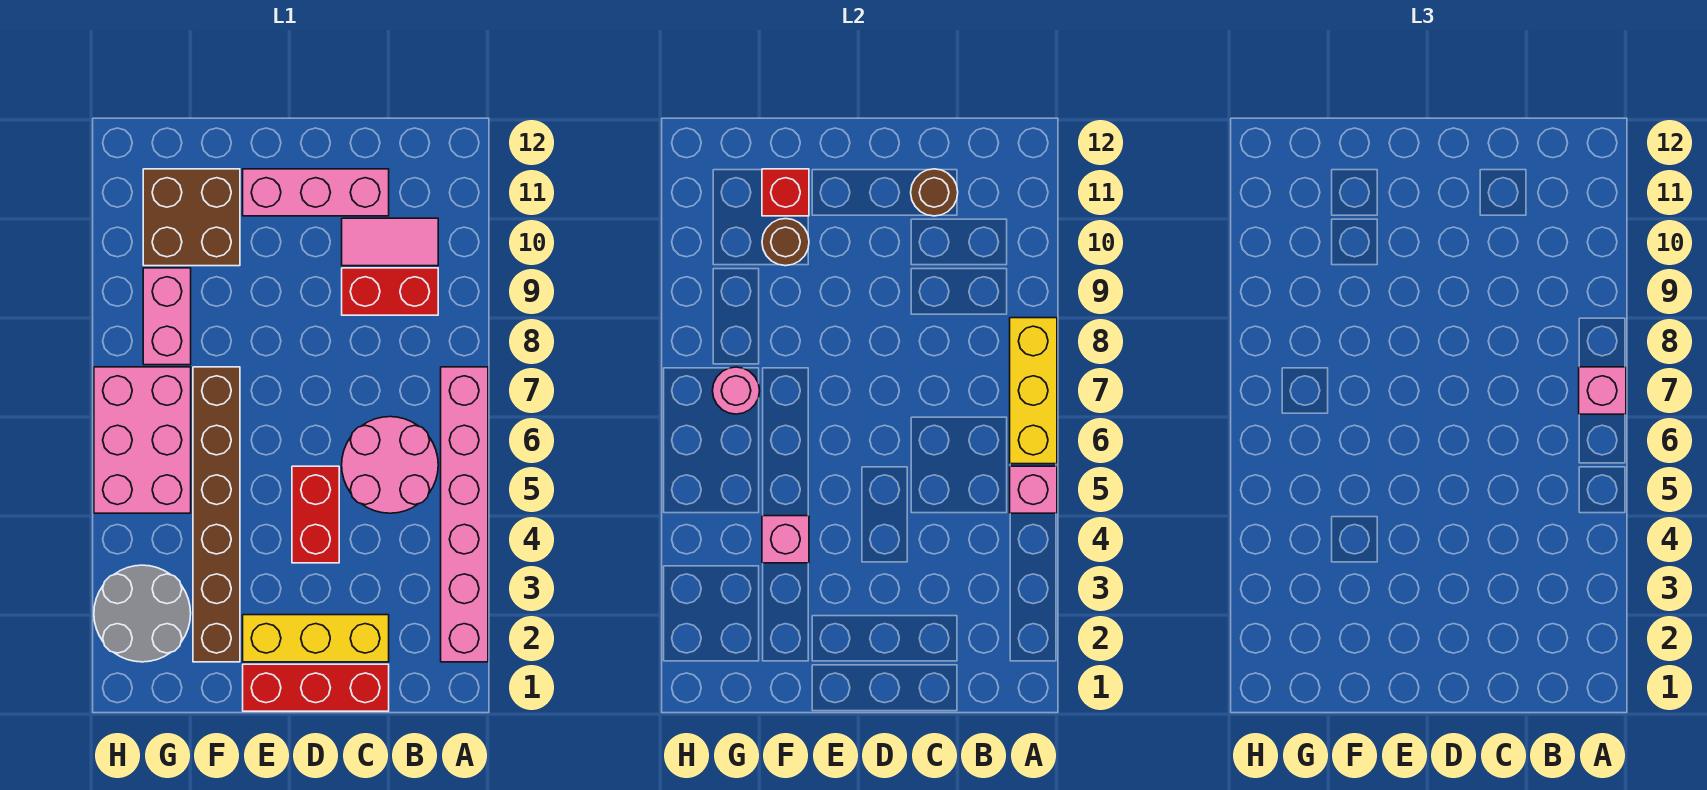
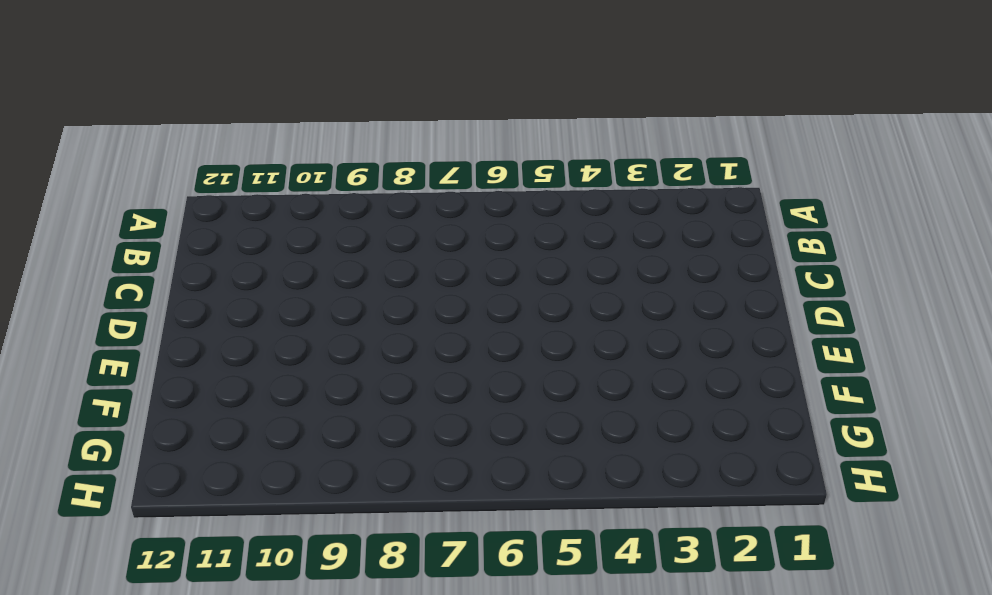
none -> pink 1x6 brick [441,367,488,662]
none -> pink 2x2 round brick [342,417,438,513]
none -> red 1x2 brick [342,268,438,315]

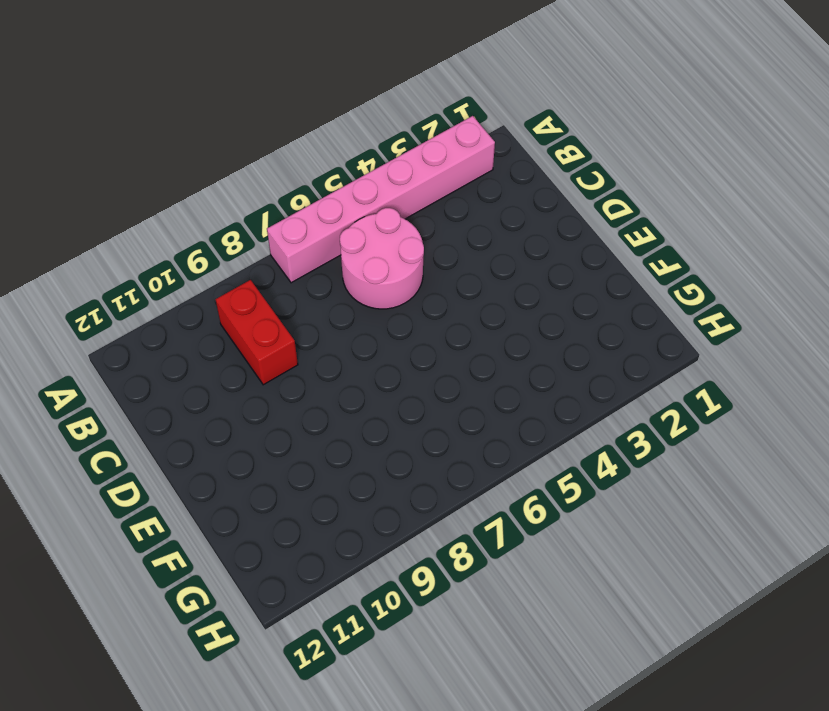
none -> pink 1x2 tile [342,218,438,266]
none -> red 1x3 brick [243,664,389,711]
none -> yellow 1x3 brick [243,615,389,662]

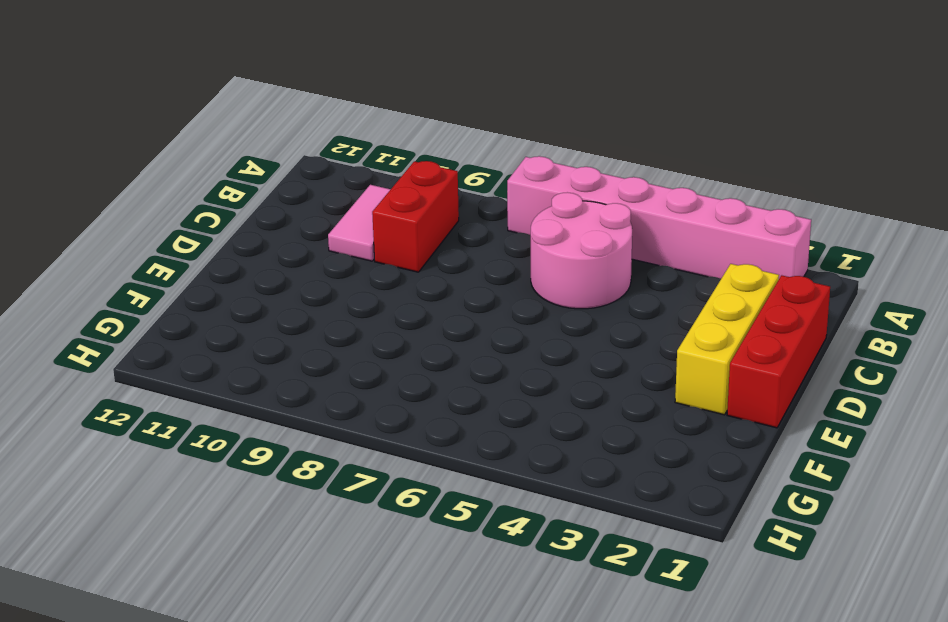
none -> pink 1x3 brick [243,169,389,216]
none -> red 1x2 brick [292,466,339,563]
none -> brown 1x6 brick [193,367,240,662]

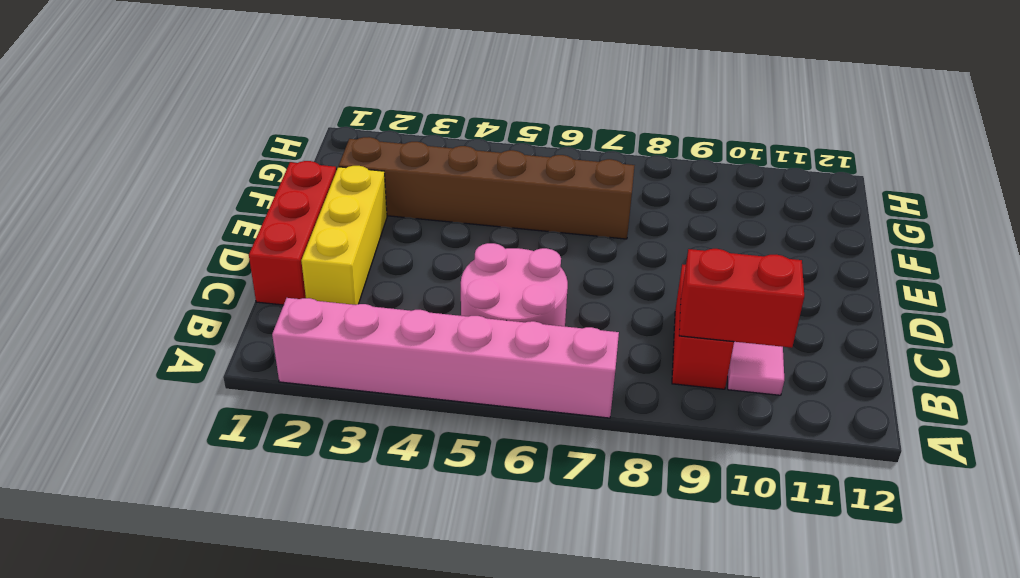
red 1x2 brick [679,249,804,348] -> red 1x2 brick moved to [292,466,339,563]
none -> pink 1x3 brick [243,169,389,216]
none -> brown 2x2 brick [143,169,240,266]
none -> grey 2x2 round brick [94,565,191,662]

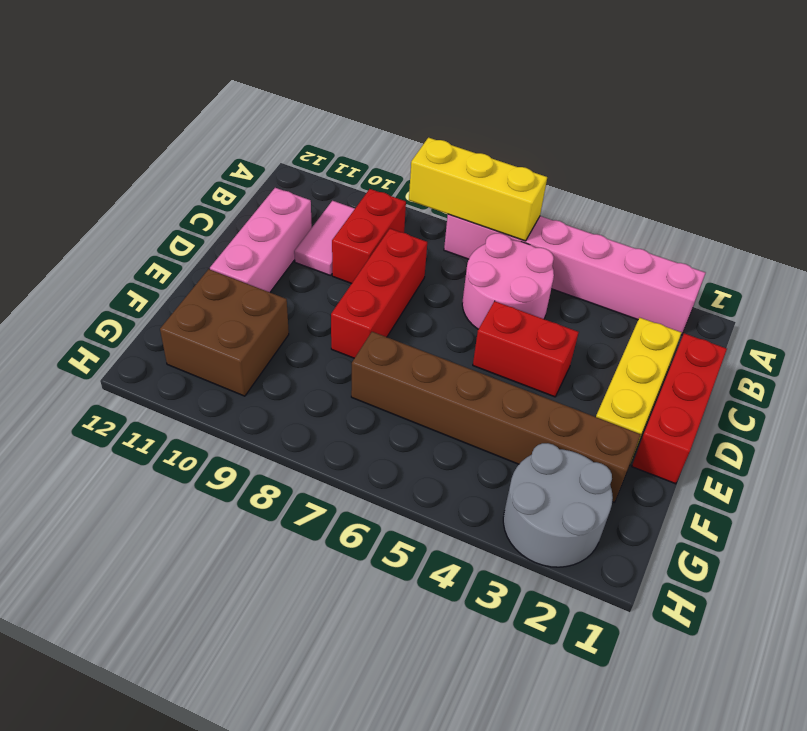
red 1x3 brick [331,229,427,358] -> none
none -> pink 2x3 brick [94,367,191,513]
none -> pink 1x2 brick [143,268,191,365]
none -> pink 1x1 brick [1010,466,1057,513]

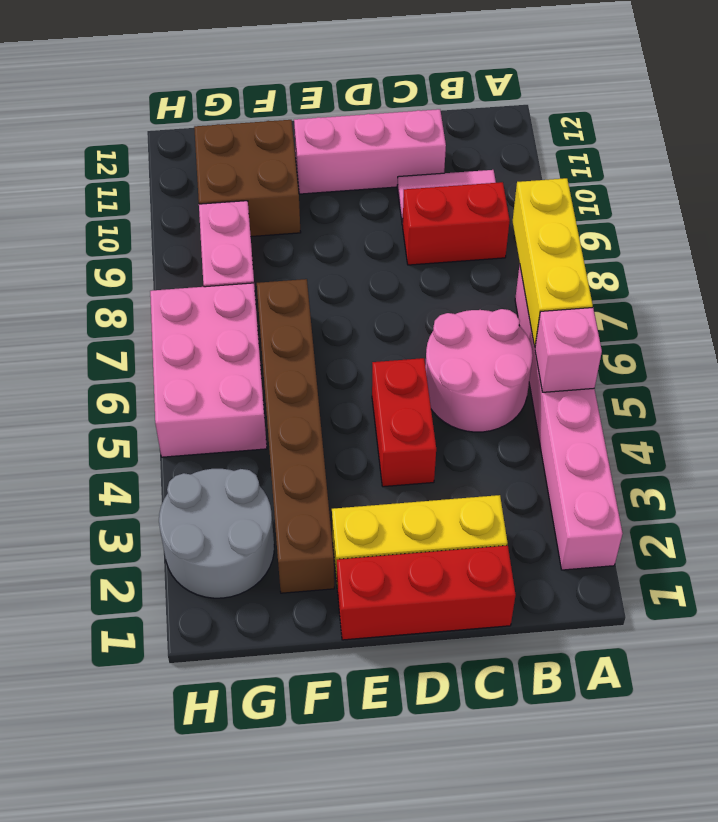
none -> brown 1x1 round brick [911,169,958,216]
none -> pink 1x1 brick [762,516,809,563]
none -> brown 1x1 round brick [762,219,809,266]

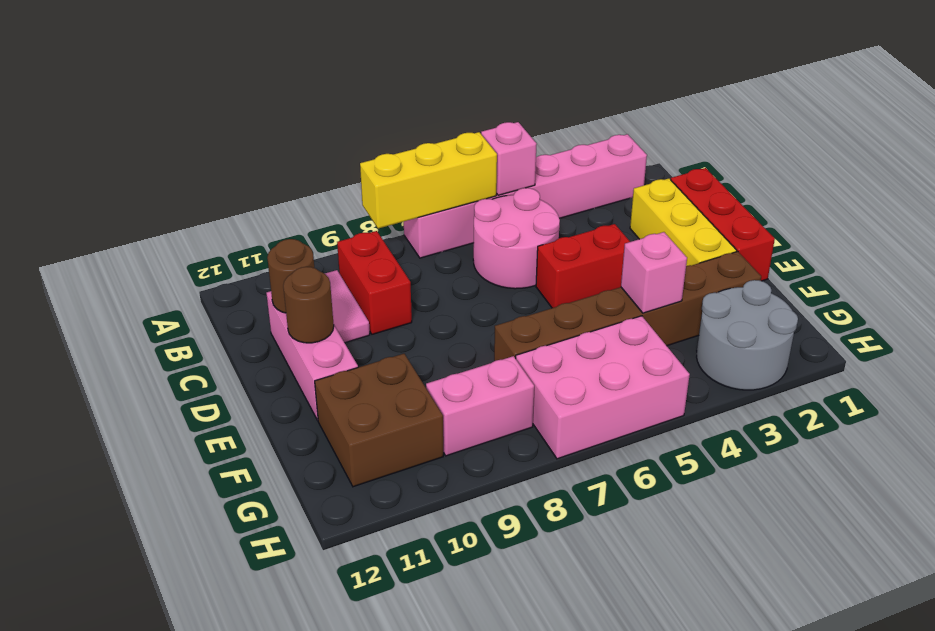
brown 1x1 round brick [283,267,334,343] -> brown 1x1 round brick moved to [762,219,809,266]
none -> red 1x1 brick [762,169,809,216]
none -> pink 1x1 round brick [712,367,760,414]
none -> pink 1x1 brick [1579,367,1626,414]

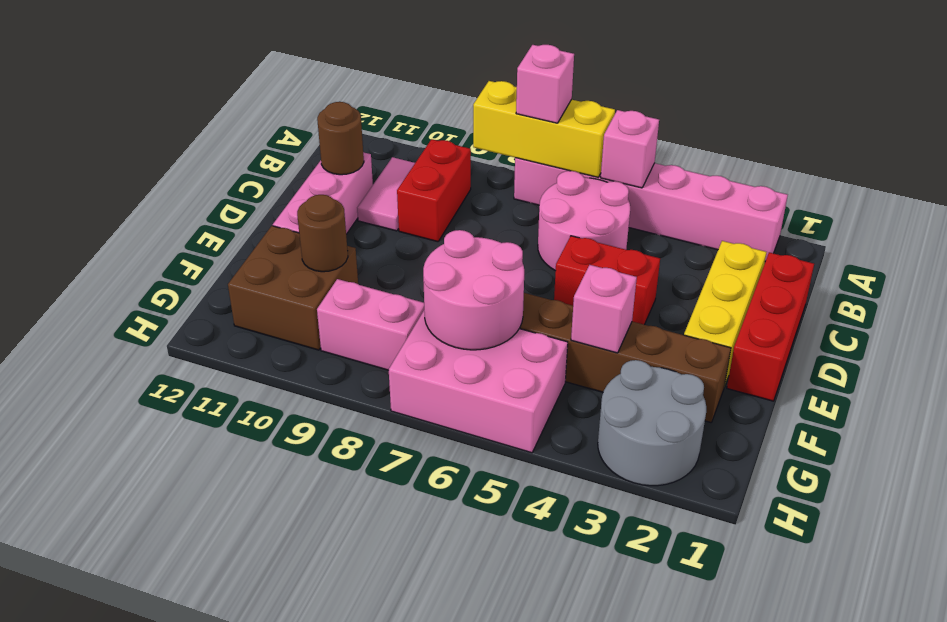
pink 2x2 round brick [423,230,524,350] -> pink 1x1 round brick [712,367,760,414]
none -> red 1x1 brick [762,169,809,216]

